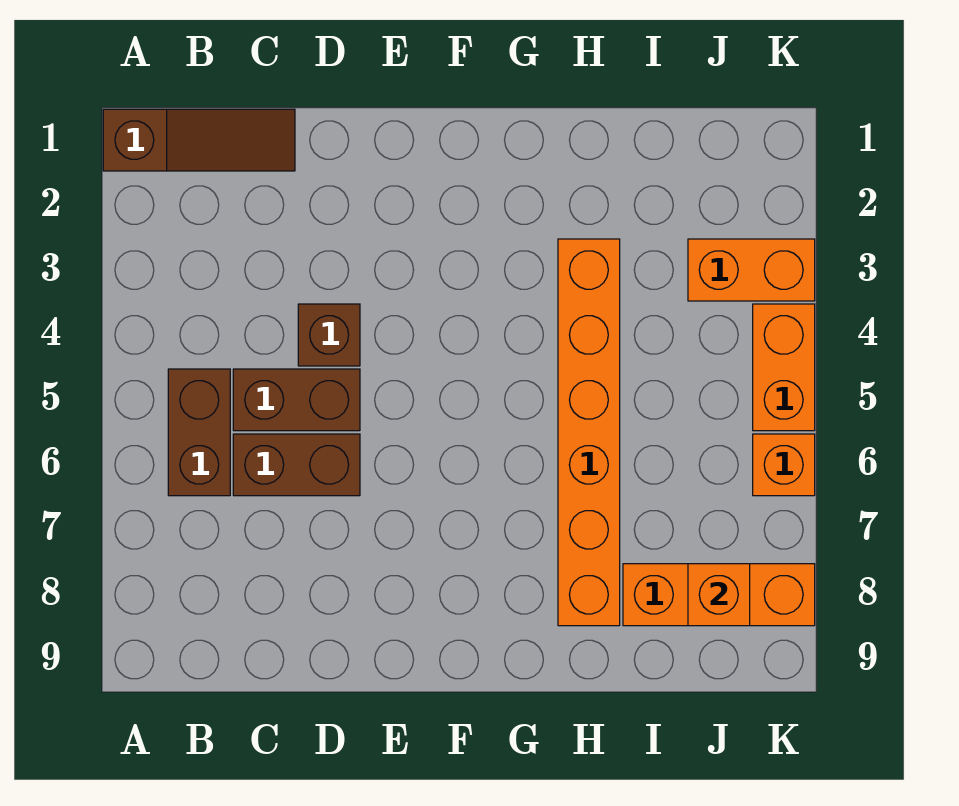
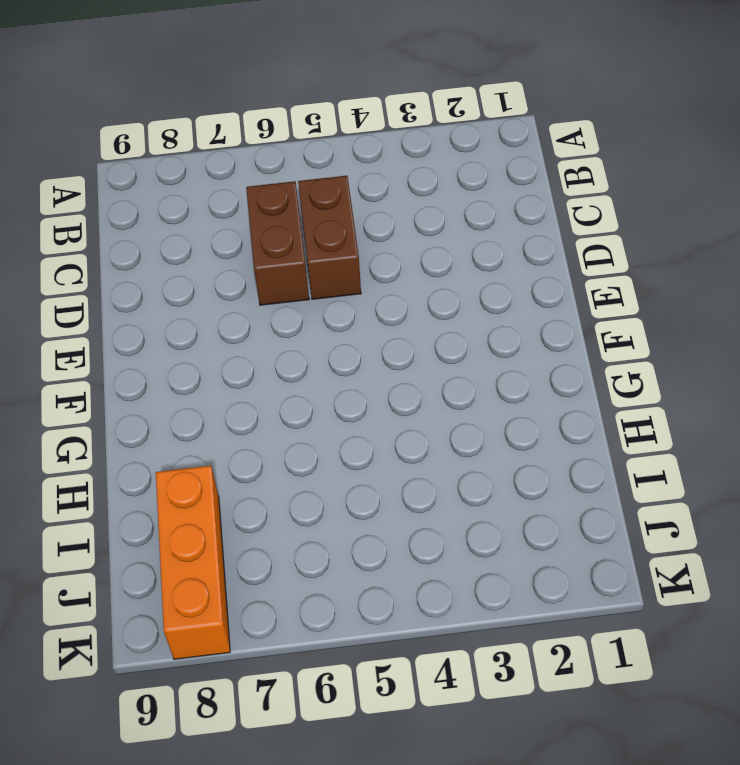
none -> brown 1x3 slope [103,109,295,171]
none -> brown 1x2 brick [168,369,230,496]

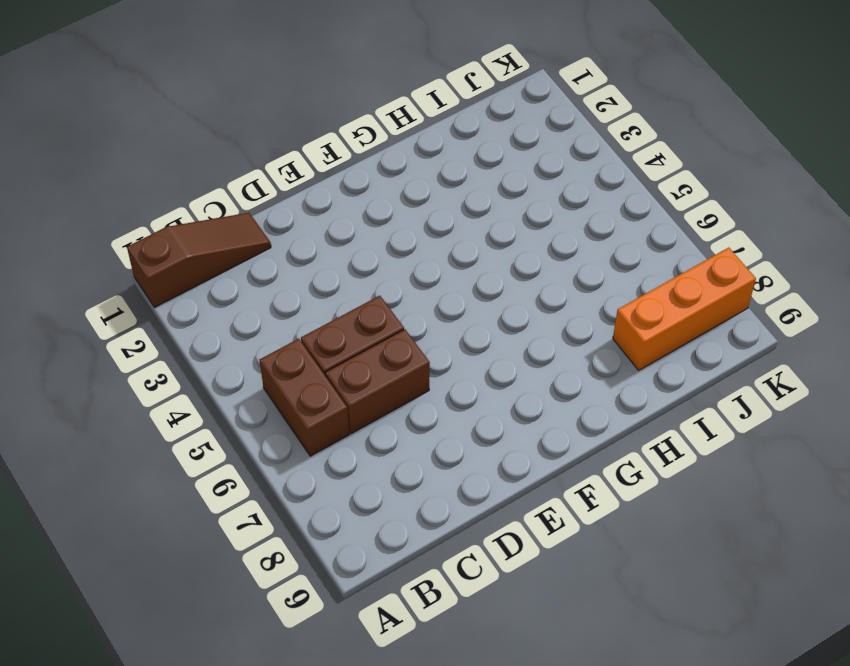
none -> brown 1x1 brick [298,304,360,366]
none -> orange 1x6 brick [558,239,620,626]

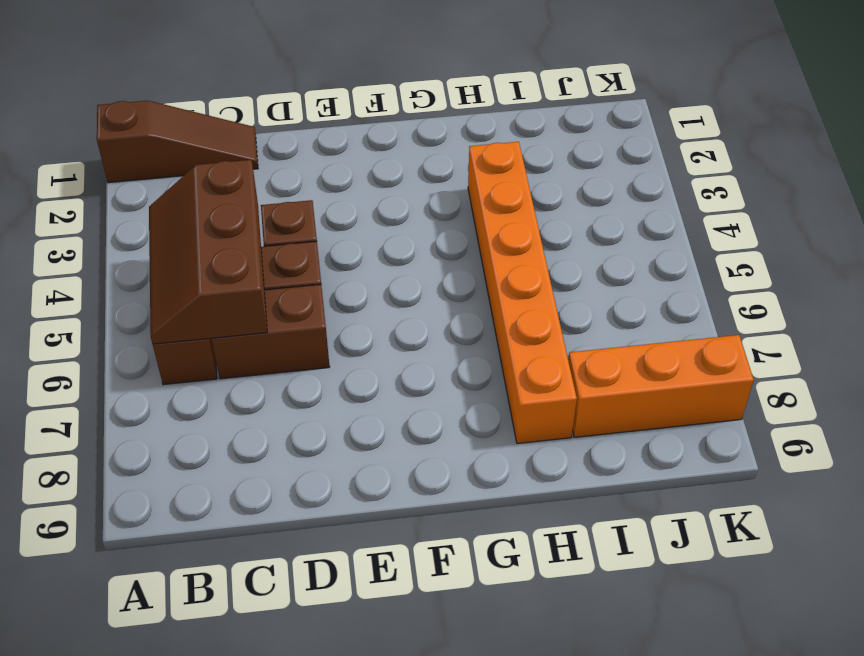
brown 2x3 slope [149,160,267,344] -> none
none -> orange 1x2 brick [688,239,815,301]
none -> orange 1x2 brick [753,304,815,431]

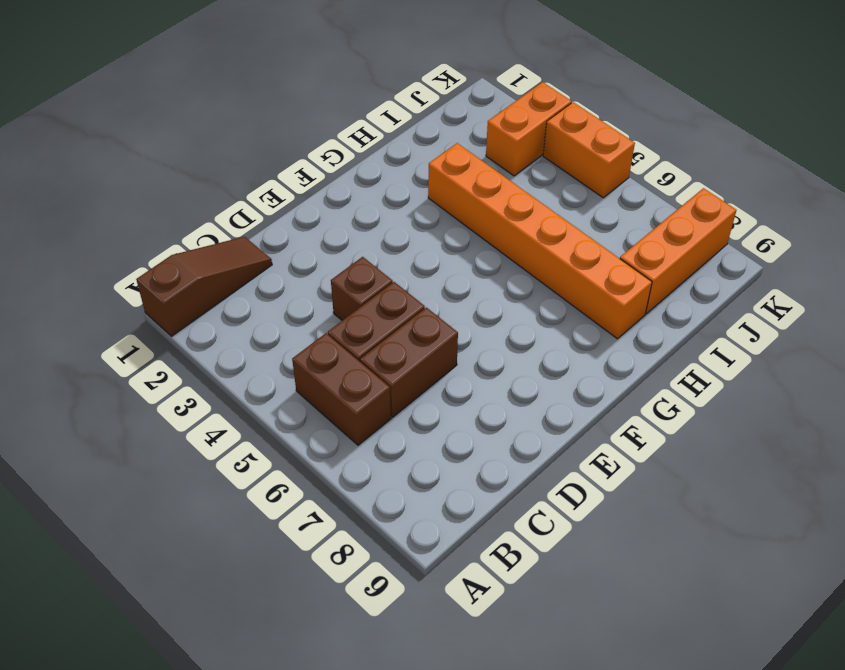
none -> orange 1x1 brick [753,434,815,496]
none -> orange 1x1 brick [688,564,750,626]

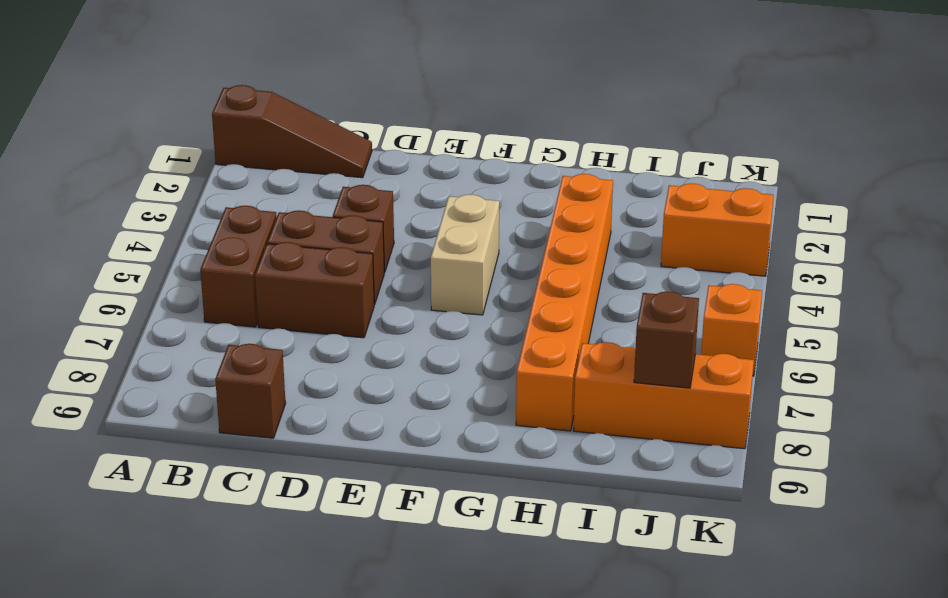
brown 1x1 brick [215,344,286,438] -> none
tan 1x2 brick [431,194,499,315] -> none
brown 1x1 brick [634,291,699,388] -> orange 1x1 brick [688,564,750,626]
none -> orange 1x2 brick [753,304,815,431]

